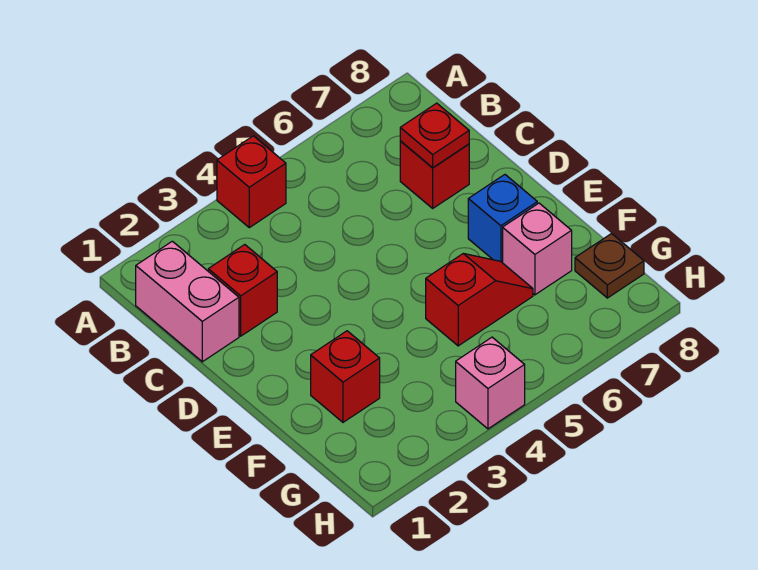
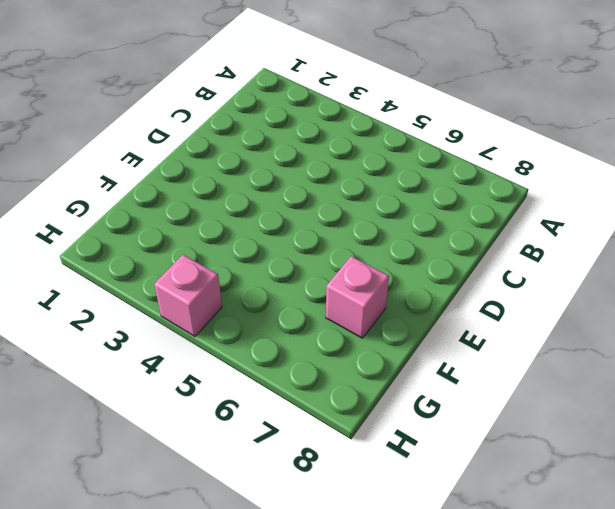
none -> red 1x1 brick [217,136,286,228]
none -> pink 1x2 brick [136,241,239,362]

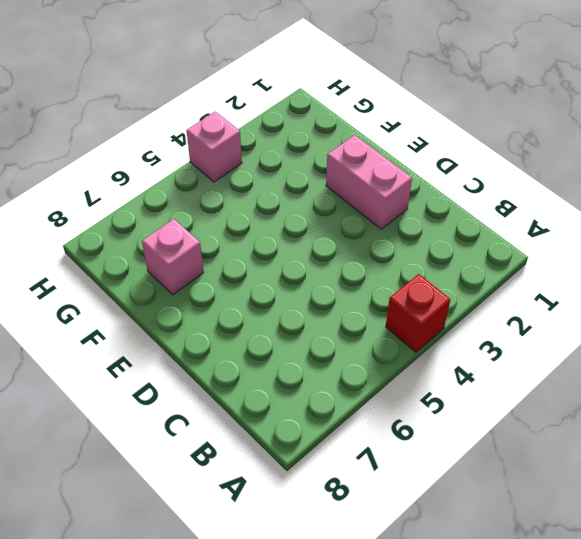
pink 1x2 brick [326,135,412,229] -> pink 1x2 brick moved to [136,241,239,362]
none -> red 1x1 brick [208,245,277,336]
none -> red 1x1 brick [400,141,469,208]

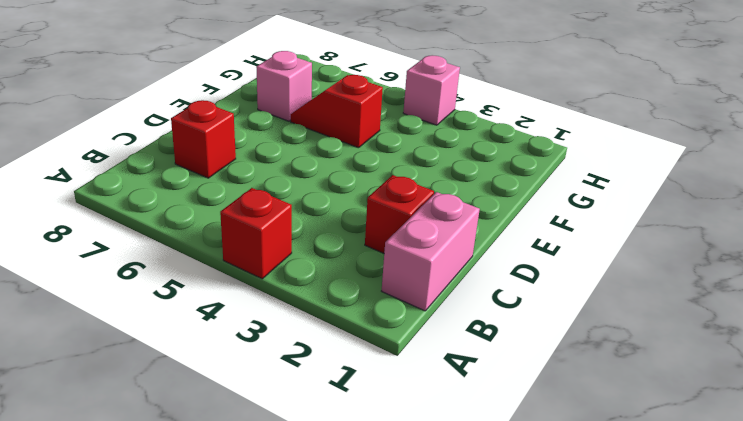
none -> blue 1x1 brick [468,175,537,263]
none -> red 1x1 brick [311,331,380,422]

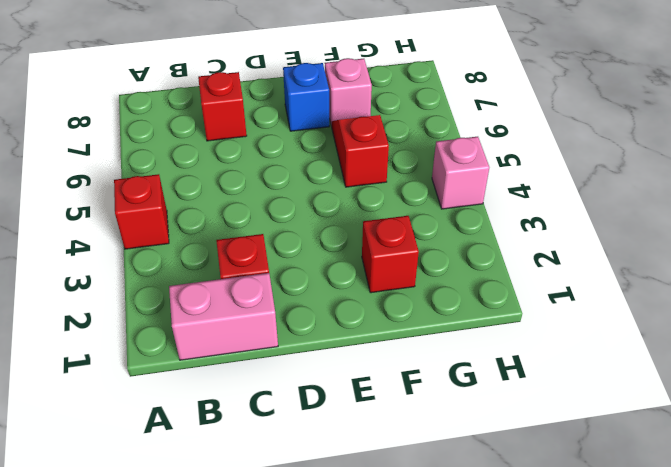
none -> brown 1x1 plate [575,234,644,298]
none -> red 1x1 plate [400,103,469,168]

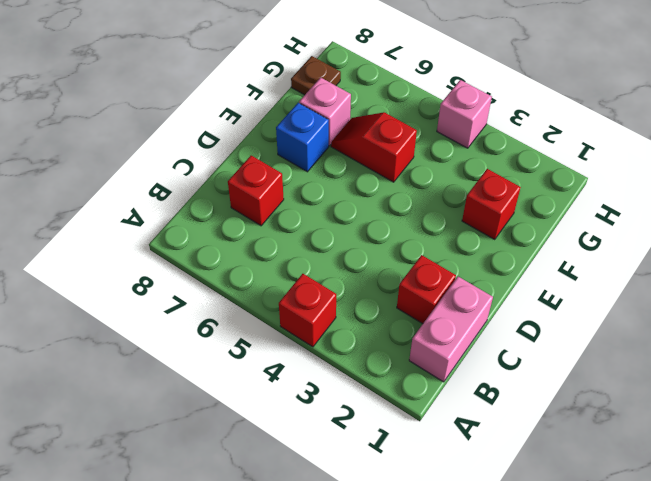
none -> red 1x1 plate [400,103,469,168]

